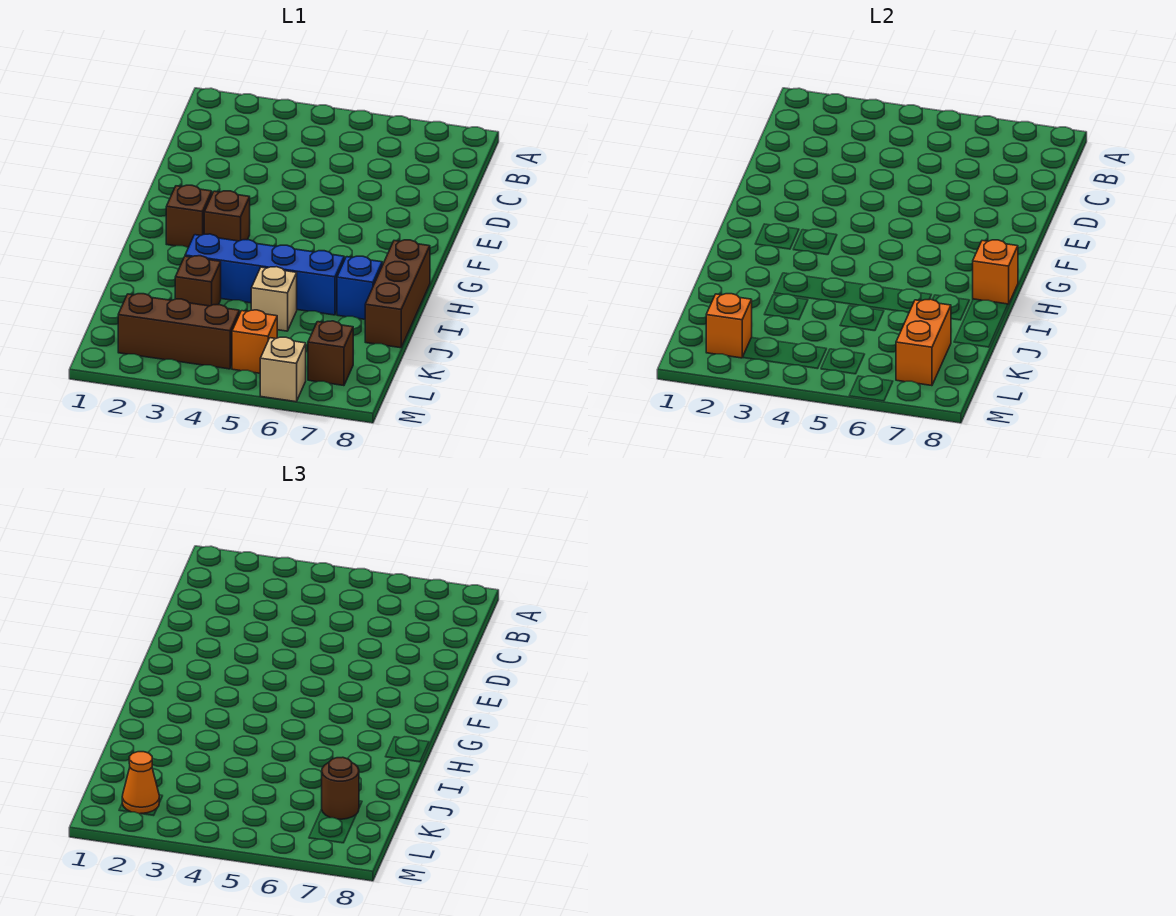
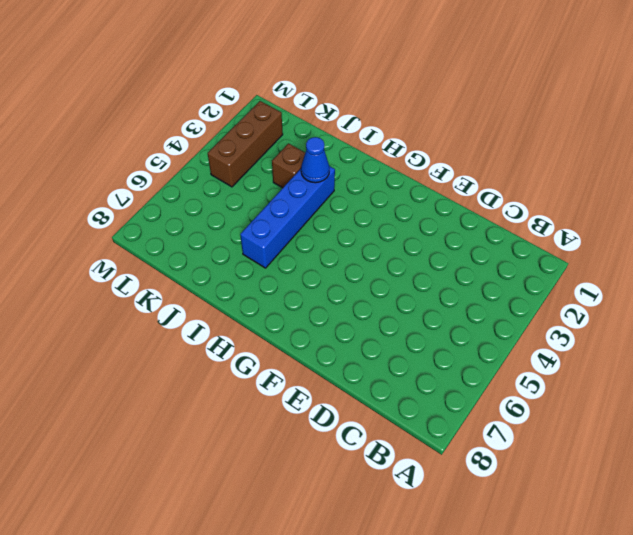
blue 1x1 cone [301,137,329,183] -> none
none -> brown 1x1 brick [166,185,212,248]
none -> brown 1x1 brick [204,191,250,241]
none -> brown 1x3 brick [365,240,430,348]

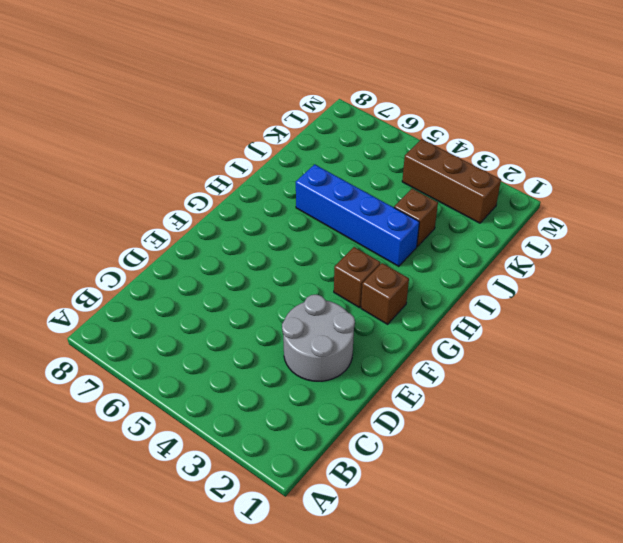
grey 2x2 round brick [282,295,355,381] -> none
none -> brown 1x3 brick [365,240,430,348]
none -> blue 1x1 brick [337,256,382,319]
none -> tan 1x1 brick [251,267,297,331]

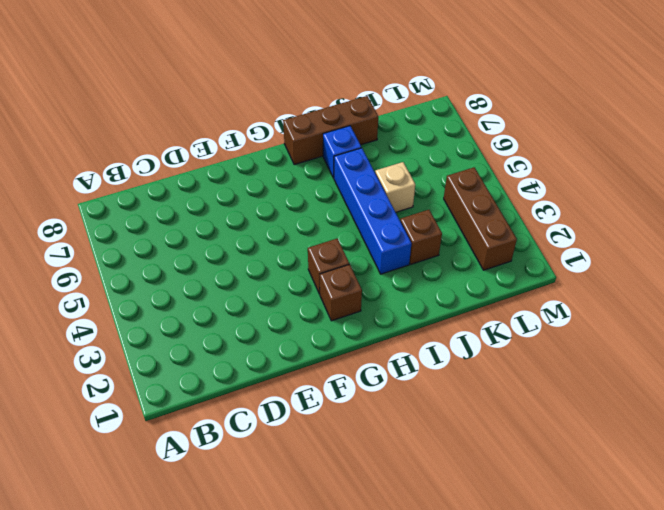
none -> orange 1x1 brick [232,310,277,373]
none -> brown 1x1 brick [308,321,353,386]
none -> tan 1x1 brick [260,337,306,402]

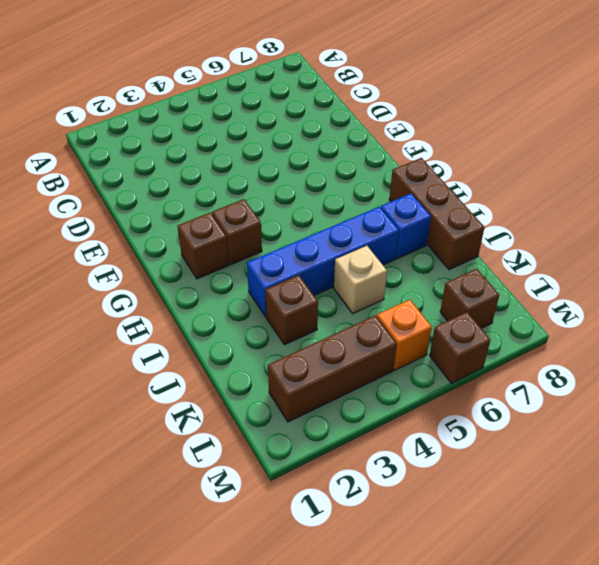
brown 1x1 brick [430,312,490,383] -> tan 1x1 brick [260,337,306,402]
none -> orange 1x1 brick [973,240,1018,304]
none -> orange 1x2 brick [896,299,951,386]
none -> orange 1x1 brick [706,294,752,358]

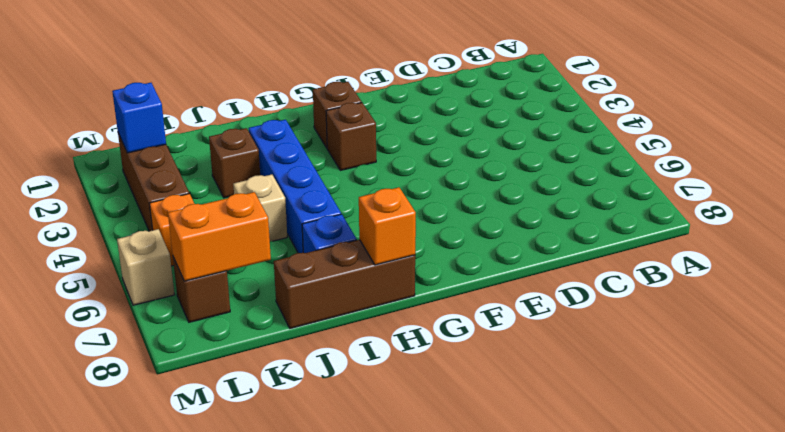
blue 1x1 brick [112,83,166,153] -> orange 1x1 brick [706,294,752,358]
none -> brown 1x1 round brick [322,757,359,819]
none -> orange 1x1 cone [122,752,160,814]

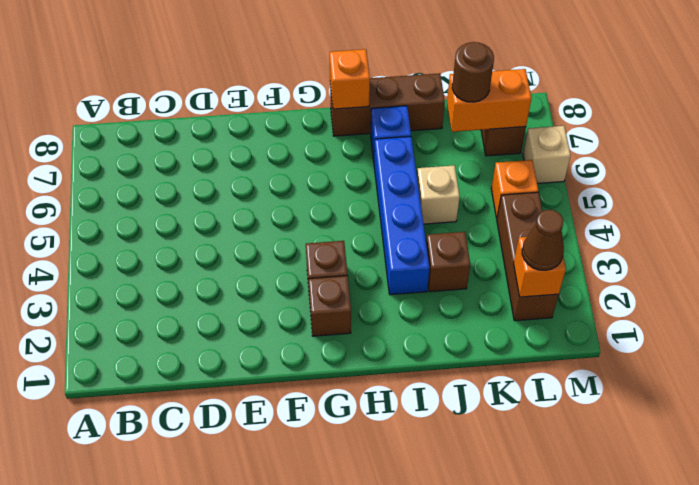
brown 1x1 cone [522,210,564,270] -> orange 1x1 cone [122,752,160,814]

